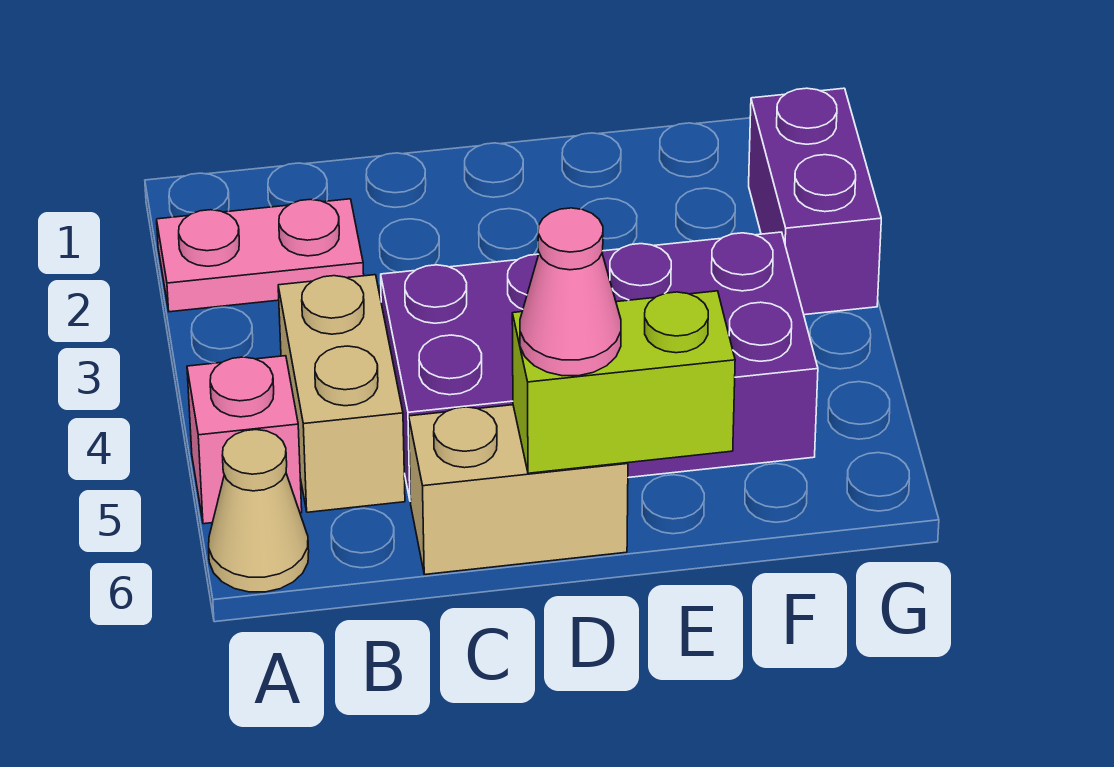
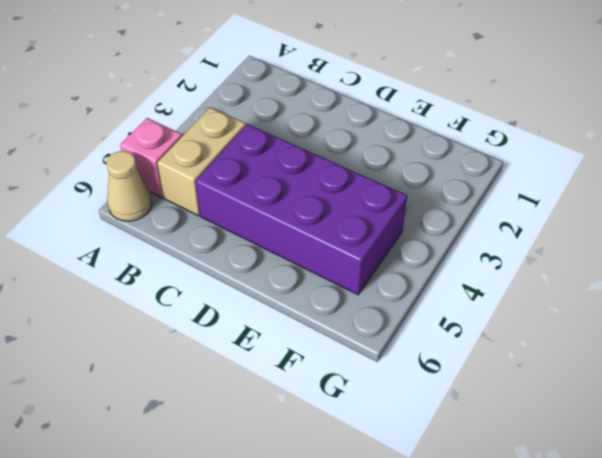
none -> pink 1x2 plate [157,199,364,312]
none -> tan 1x2 brick [409,405,628,574]

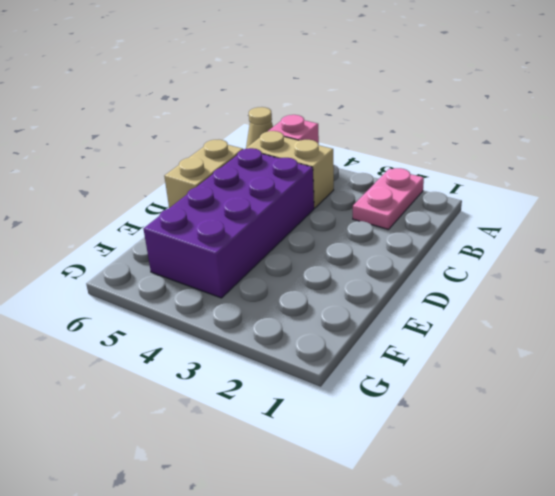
none -> purple 1x2 brick [749,88,881,315]
none -> lime 1x2 brick [512,291,735,473]

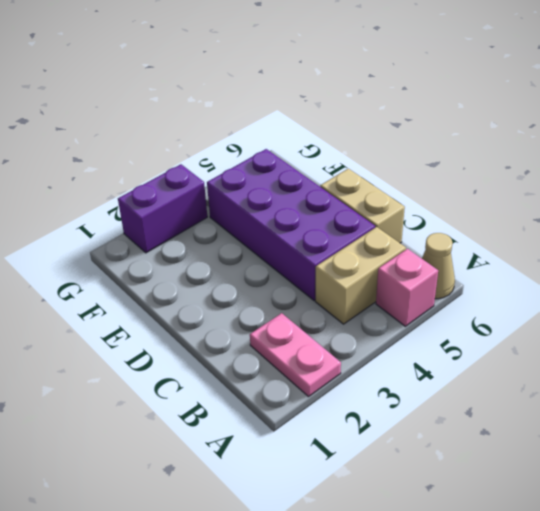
none -> lime 1x2 brick [512,291,735,473]
none -> pink 1x1 cone [520,208,621,376]

